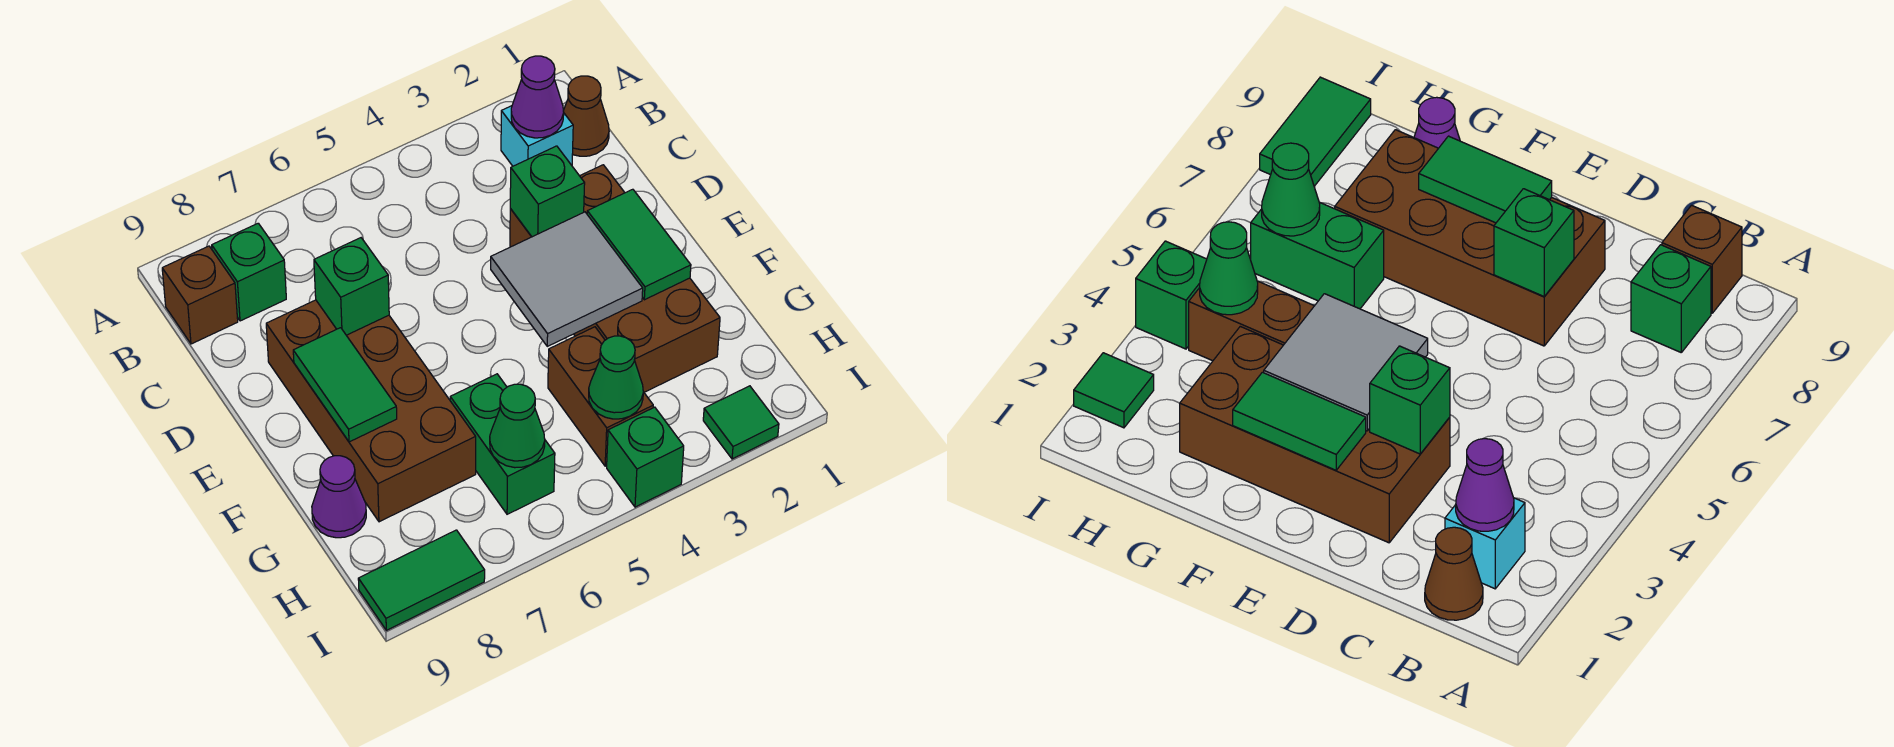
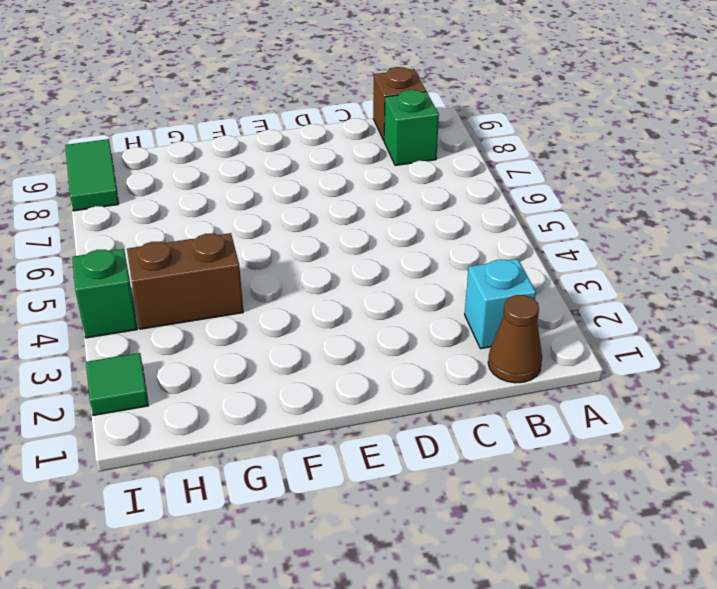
none -> brown 2x4 brick [510,165,720,392]
none -> brown 2x4 brick [266,300,476,522]
none -> green 1x2 brick [450,374,555,514]

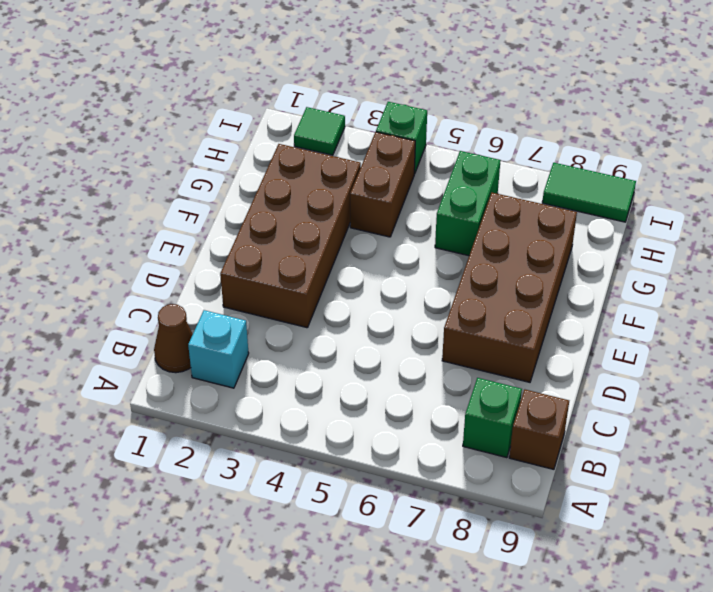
none -> purple 1x1 cone [312,456,366,538]
none -> purple 1x1 cone [511,56,564,138]
none -> green 1x1 brick [510,146,585,237]

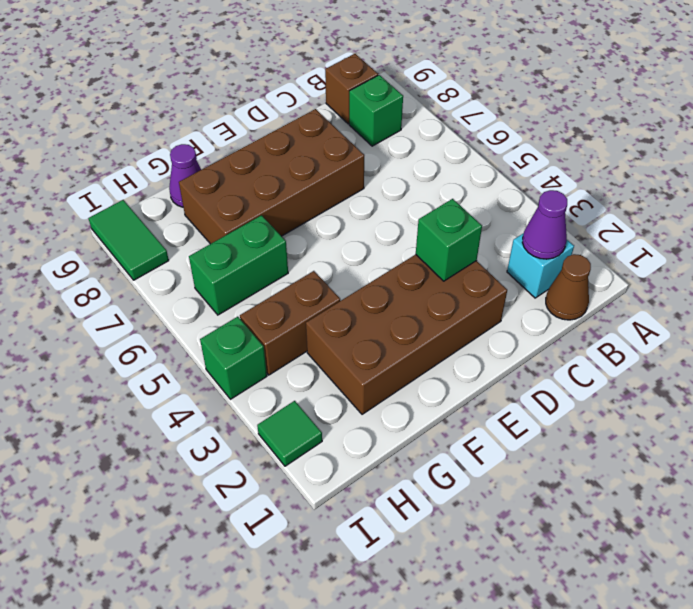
none -> green 1x1 brick [314,238,389,335]
none -> green 1x2 tile [587,189,691,300]
none -> grey 2x2 tile [491,212,643,346]

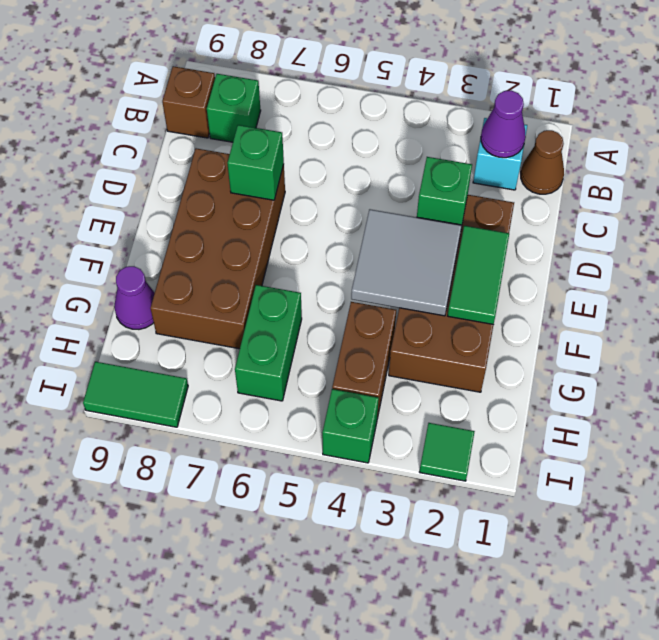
none -> green 1x2 tile [293,328,397,442]
none -> green 1x1 cone [589,336,643,419]
none -> green 1x1 cone [490,384,545,468]

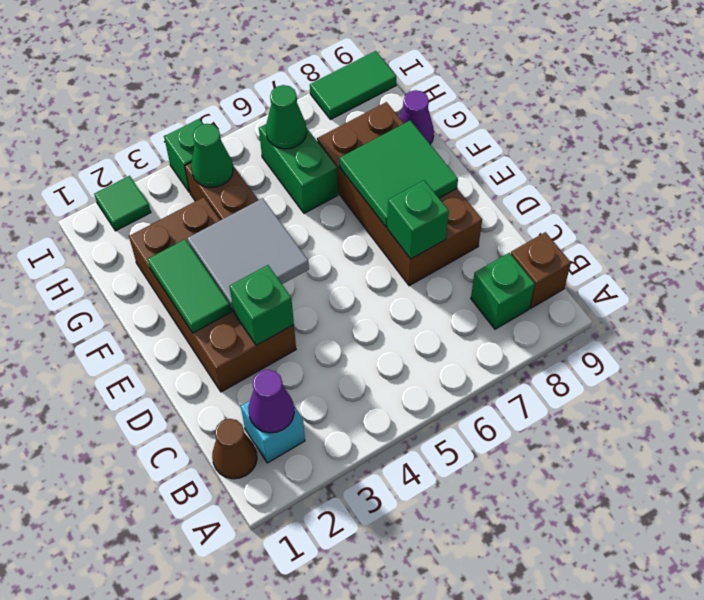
green 2x2 tile [340,121,458,227] -> green 1x2 tile [293,328,397,442]

